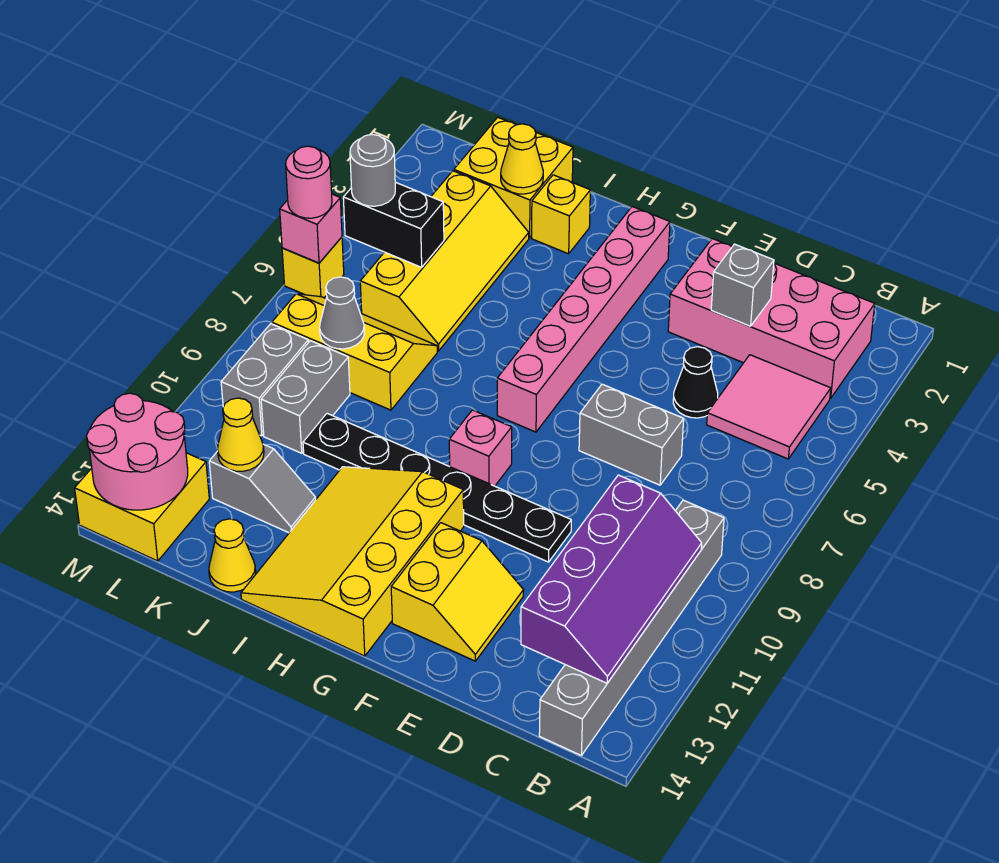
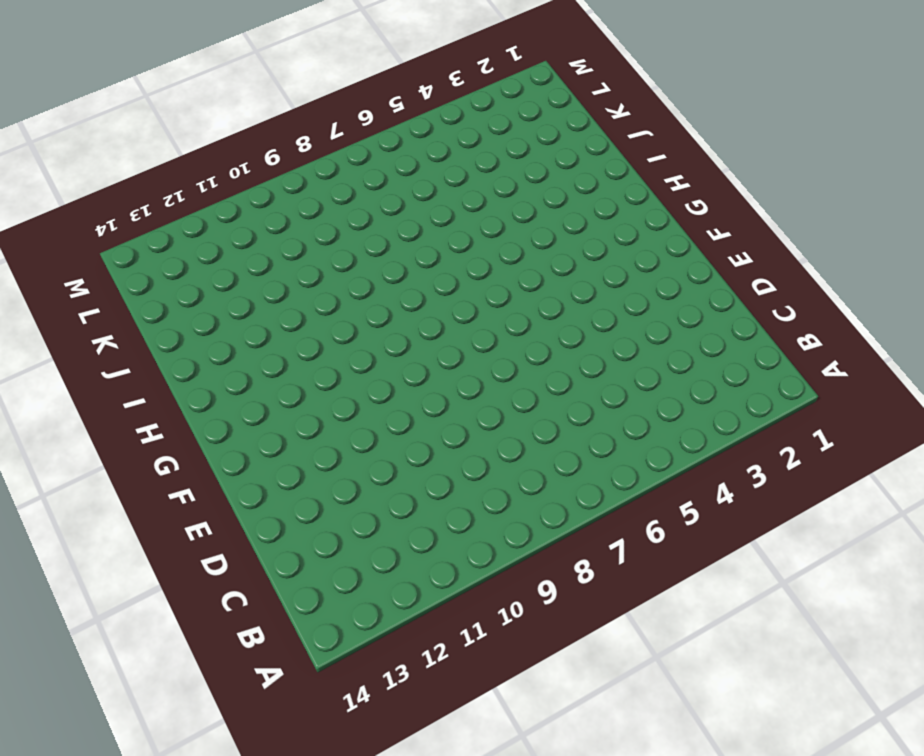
none -> pink 2x4 brick [668,239,875,398]
none -> pink 2x2 tile [707,355,831,459]
none -> grey 1x6 brick [539,500,724,755]
none -> black 1x1 cone [673,347,718,418]

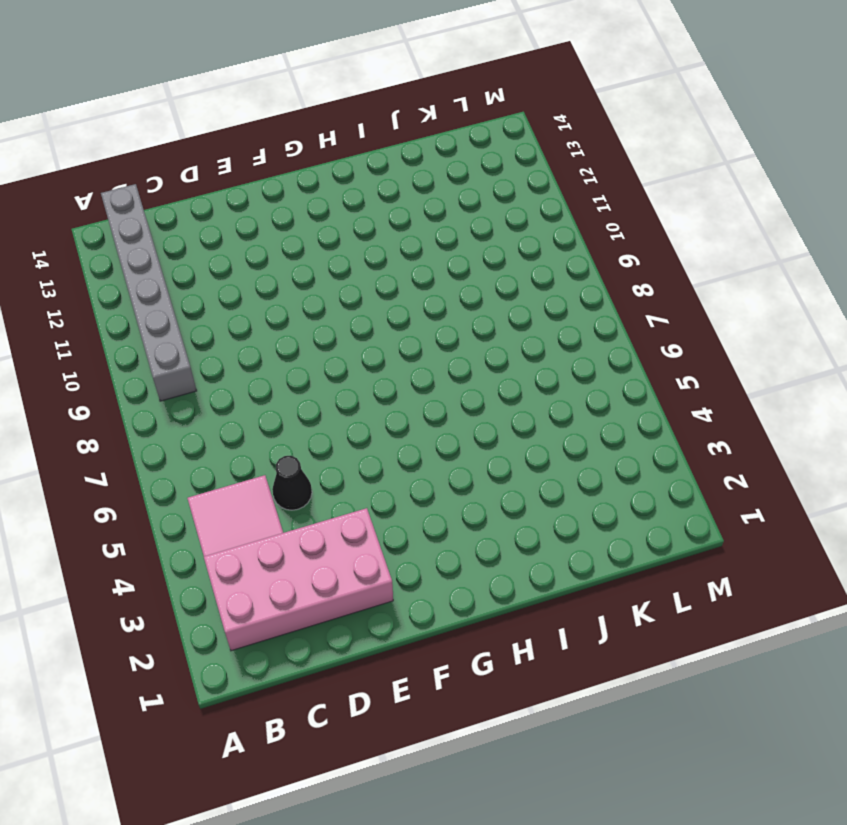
none -> grey 1x2 brick [579,384,684,485]
none -> black 1x6 plate [303,414,571,562]
none -> yellow 2x2 slope [391,523,524,661]
none -> pink 1x6 brick [497,207,670,432]

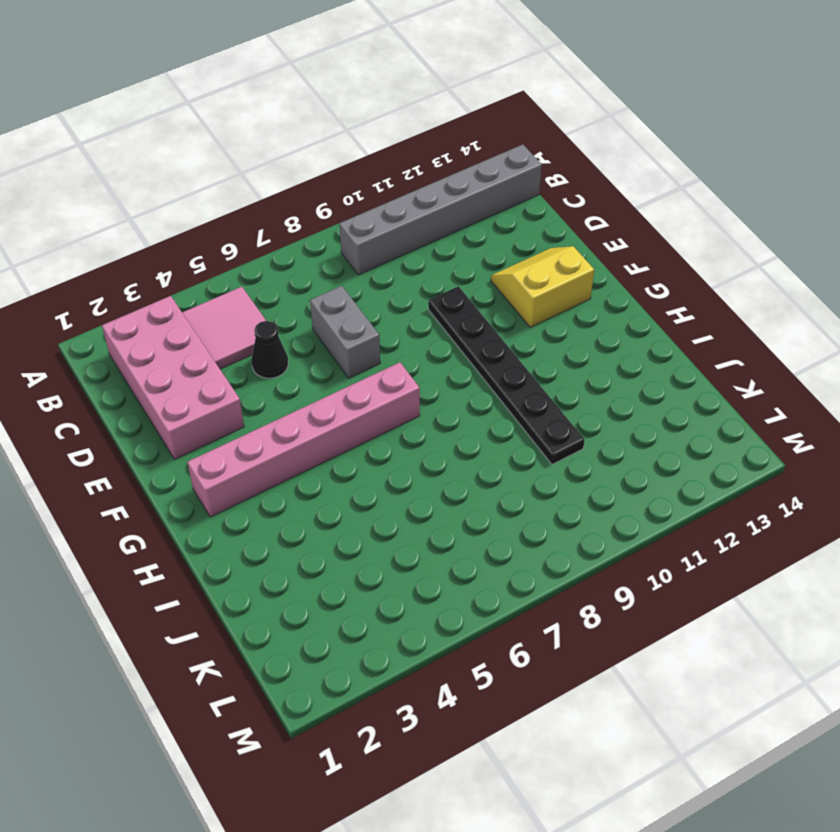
none -> pink 1x1 brick [449,410,512,486]
none -> yellow 3x4 slope [241,467,464,656]
none -> yellow 1x1 brick [532,175,590,254]
none -> yellow 2x2 brick [454,117,573,238]

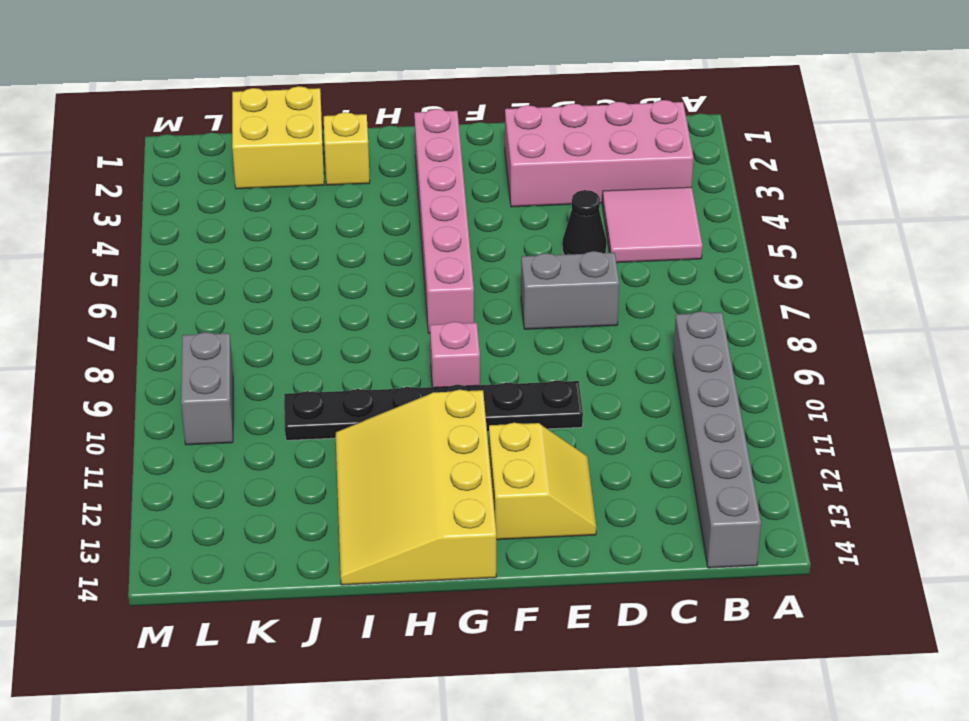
none -> yellow 2x4 slope [360,171,529,351]
none -> yellow 2x3 slope [272,294,437,410]
none -> grey 1x2 slope [209,444,316,533]
none -> yellow 1x1 cone [209,519,256,592]

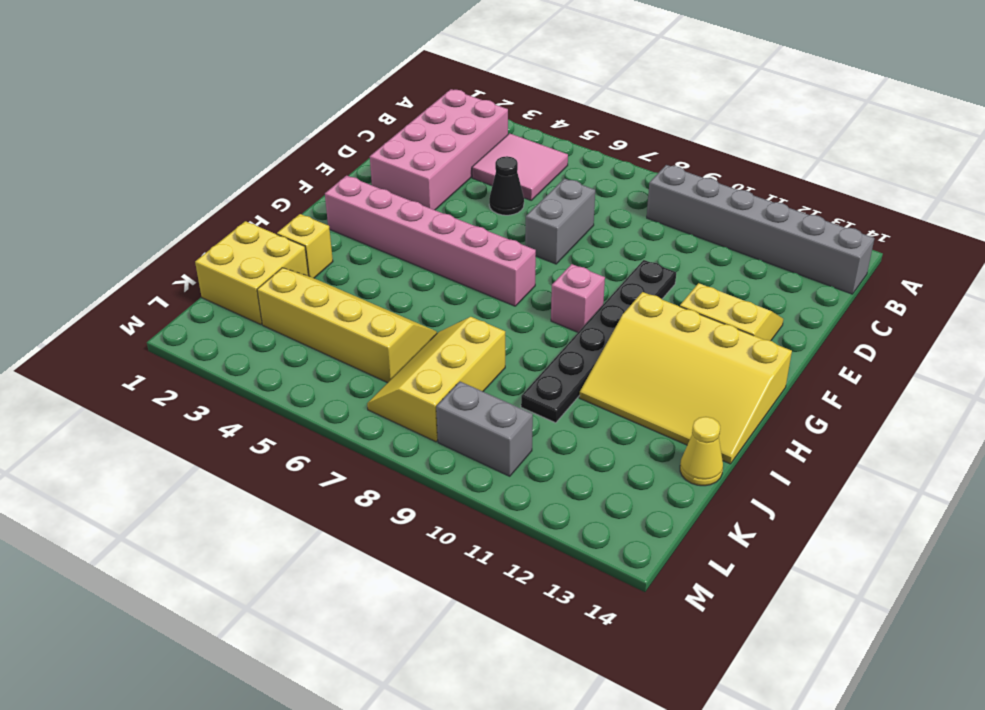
none -> grey 1x2 slope [209,444,316,533]
none -> grey 1x2 brick [261,341,350,453]
none -> yellow 2x2 brick [75,453,209,561]
none -> yellow 1x1 brick [282,237,344,298]

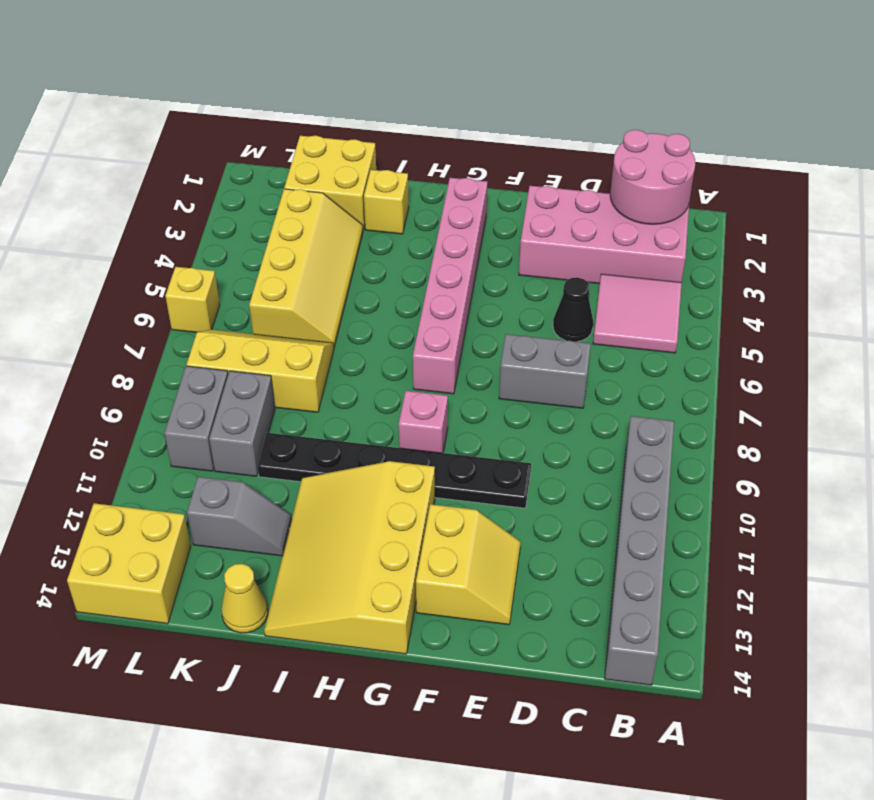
pink 2x2 round brick [610,130,695,224] -> pink 2x2 round brick moved to [86,393,188,510]
none -> purple 2x4 slope [521,475,702,683]
none -> grey 1x1 brick [711,244,774,326]
none -> yellow 1x1 cone [501,124,543,194]
none -> black 1x2 brick [343,182,444,267]

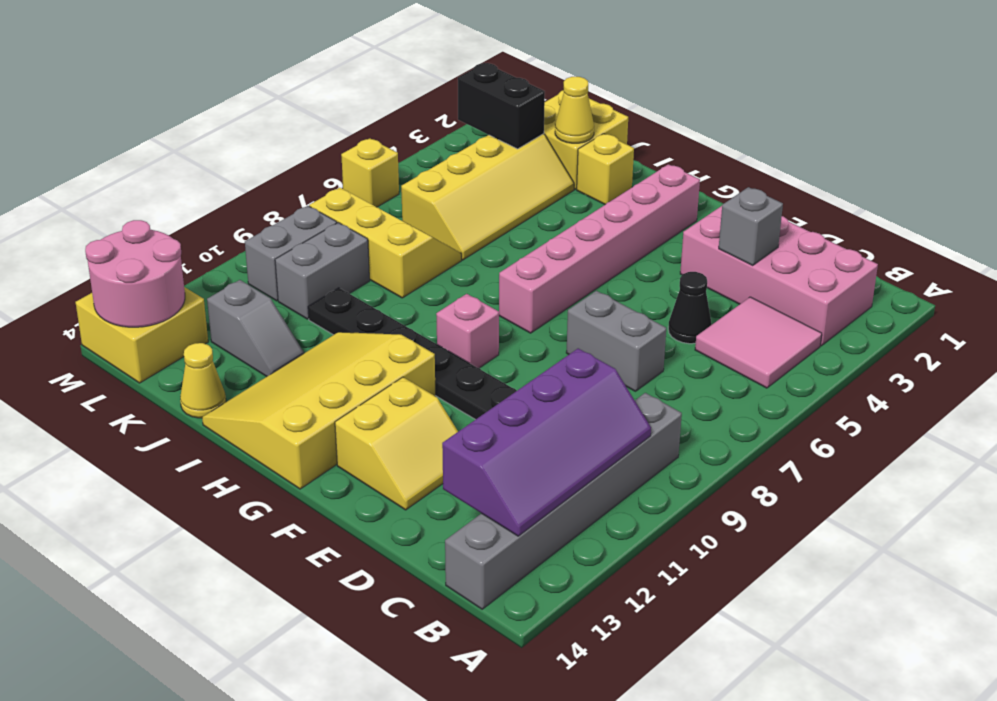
black 1x2 brick [458,63,545,149] -> black 1x2 brick moved to [343,182,444,267]
none -> grey 1x1 cone [320,277,364,349]
none -> yellow 1x1 cone [218,398,264,471]
none -> pink 1x1 brick [280,194,342,263]
none -> grey 1x1 round brick [350,134,395,206]

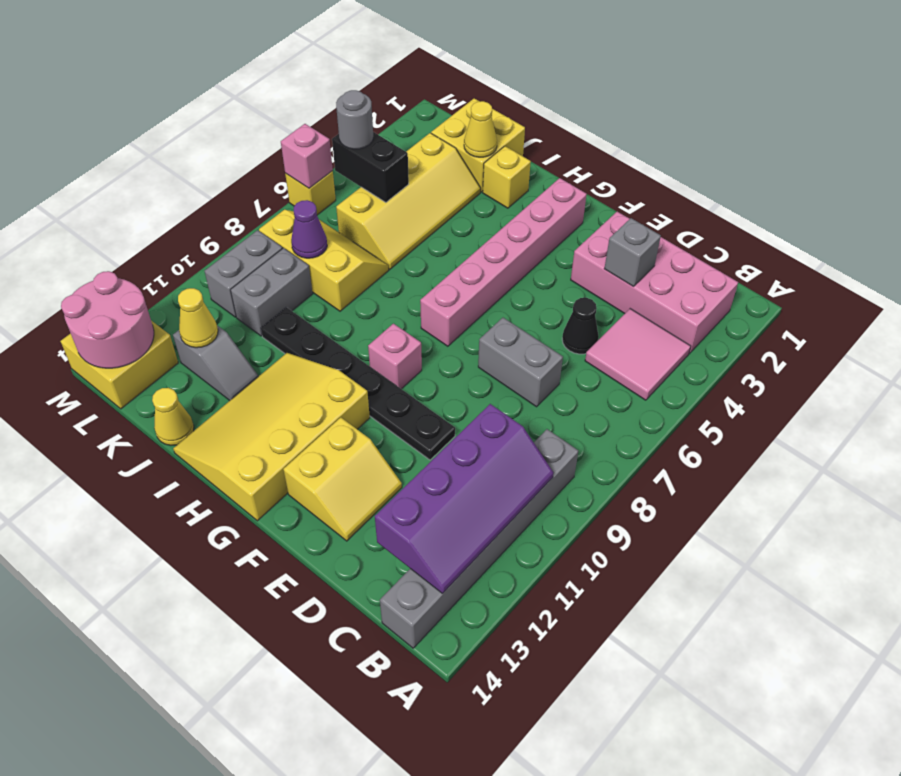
purple 1x1 cone [291,200,327,258] -> grey 1x1 cone [320,277,364,349]
none -> pink 1x1 round brick [286,146,332,218]

